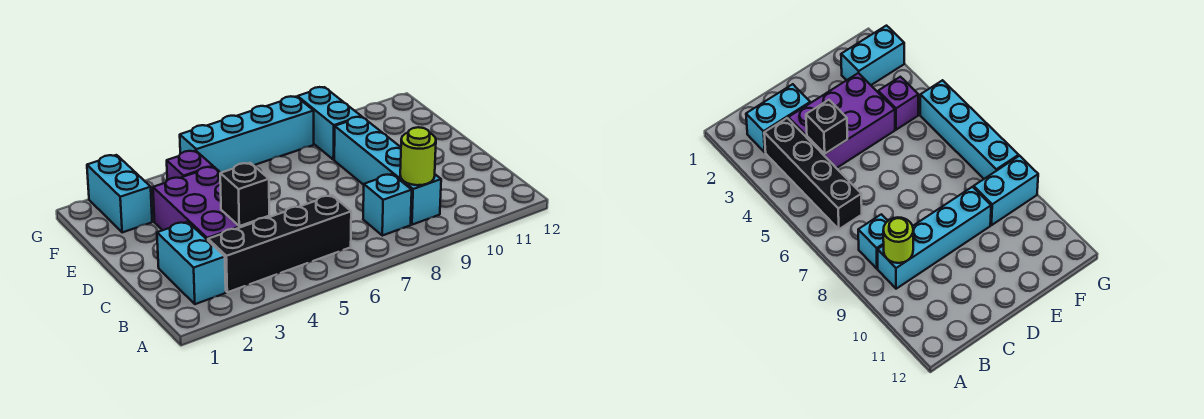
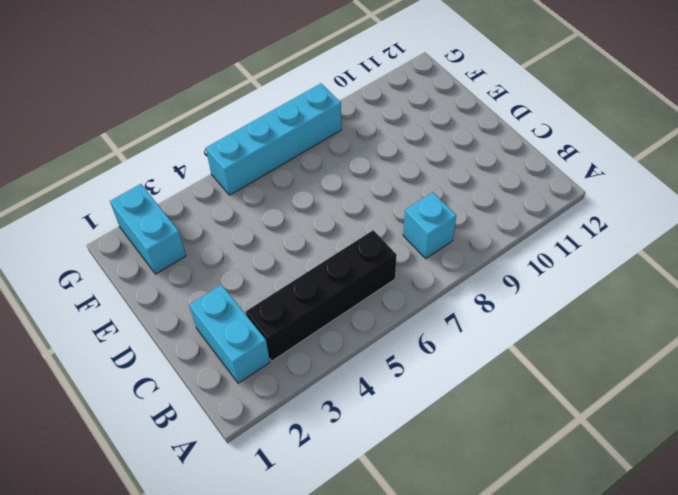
none -> cyan 1x4 brick [334,117,441,225]
none -> purple 2x3 brick [153,167,269,240]

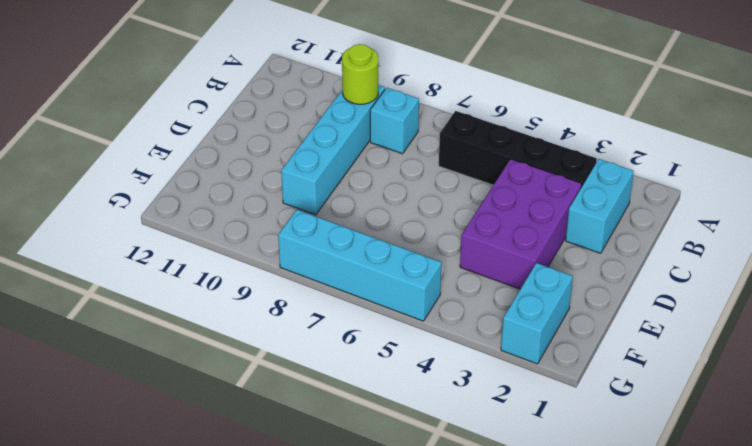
none -> purple 1x1 brick [167,151,213,180]
none -> cyan 1x2 brick [298,87,361,160]

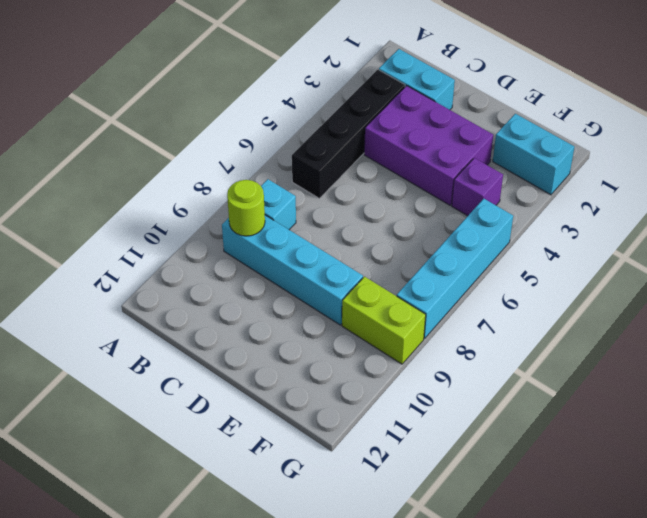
lime 1x2 brick [342,277,426,364] -> cyan 1x2 brick [298,87,361,160]
none -> black 1x1 brick [220,163,269,226]

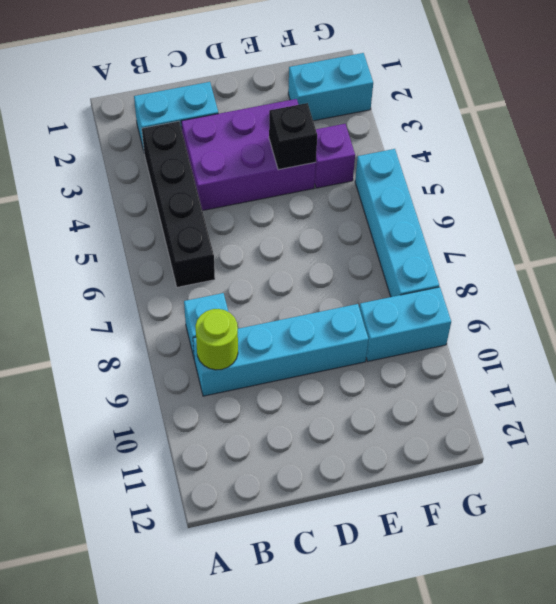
black 1x1 brick [269,103,317,170] -> black 1x1 brick moved to [220,163,269,226]

